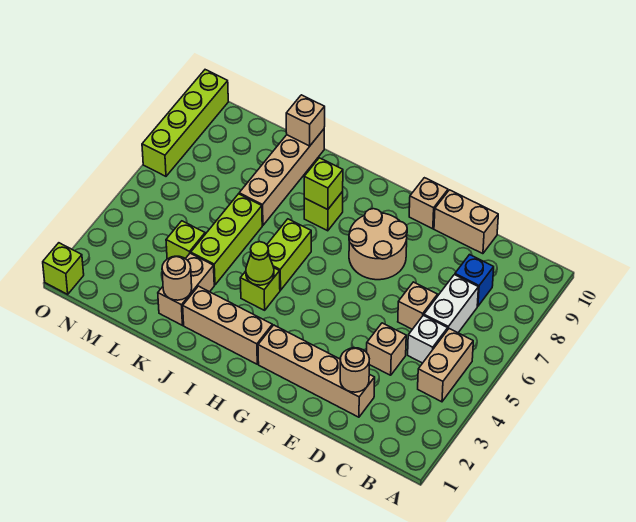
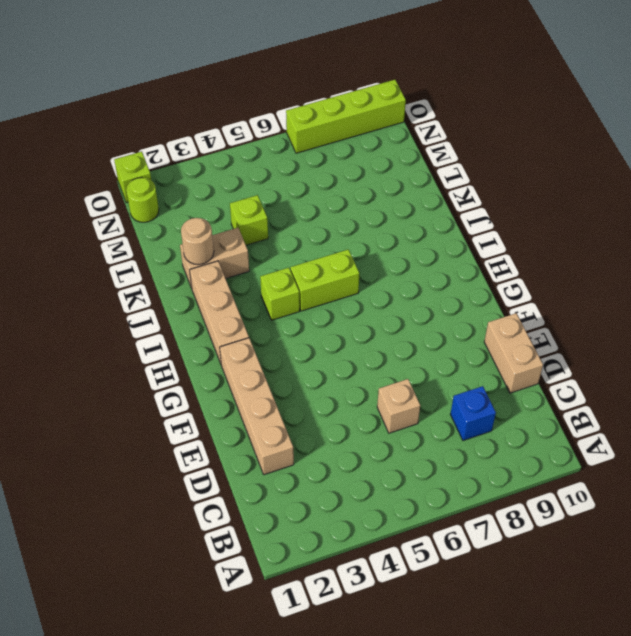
lime 1x1 round brick [126,177,159,222] -> none
none -> tan 1x2 brick [418,329,473,402]
none -> white 1x1 brick [408,315,448,363]
none -> white 1x2 brick [424,275,478,333]

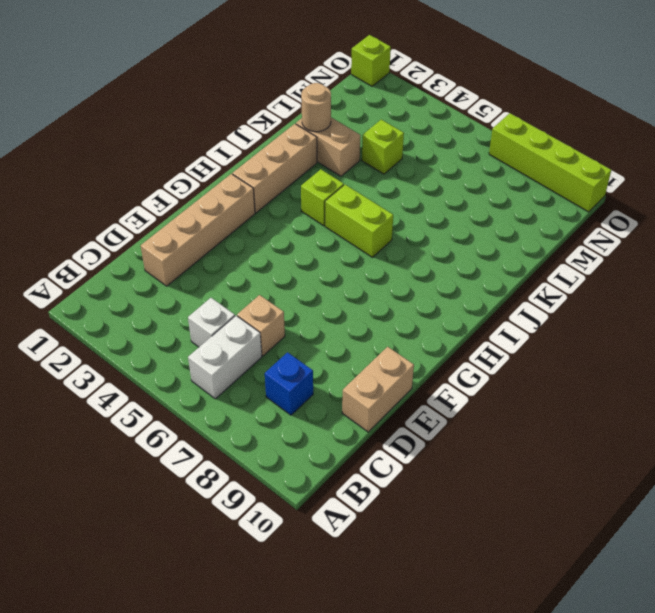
white 1x2 brick [188,316,262,399] -> white 1x2 brick turned to [424,275,478,333]
none -> tan 1x2 brick [418,329,473,402]
none -> tan 1x1 brick [367,323,406,375]
none -> tan 2x2 round brick [349,209,407,280]

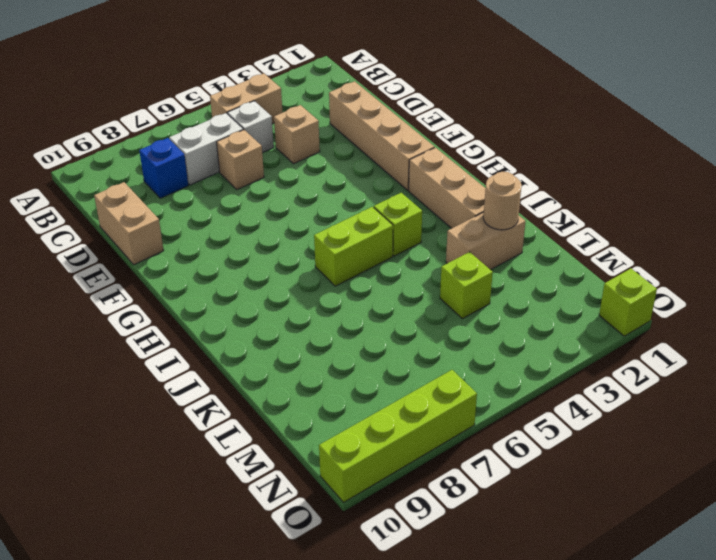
none -> tan 2x2 round brick [349,209,407,280]
none -> tan 1x1 brick [409,178,448,229]
none -> lime 1x1 brick [304,192,343,231]

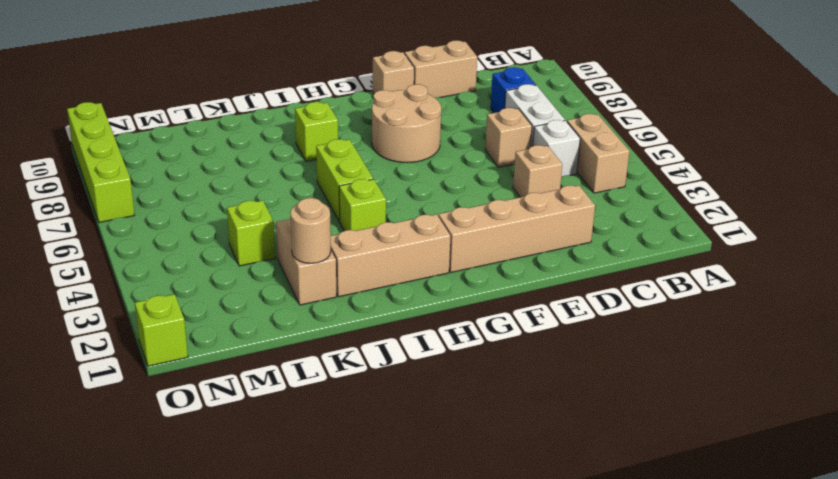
none -> lime 1x3 brick [191,194,262,285]
none -> tan 1x4 brick [239,129,324,225]
none -> tan 1x1 round brick [340,348,369,392]

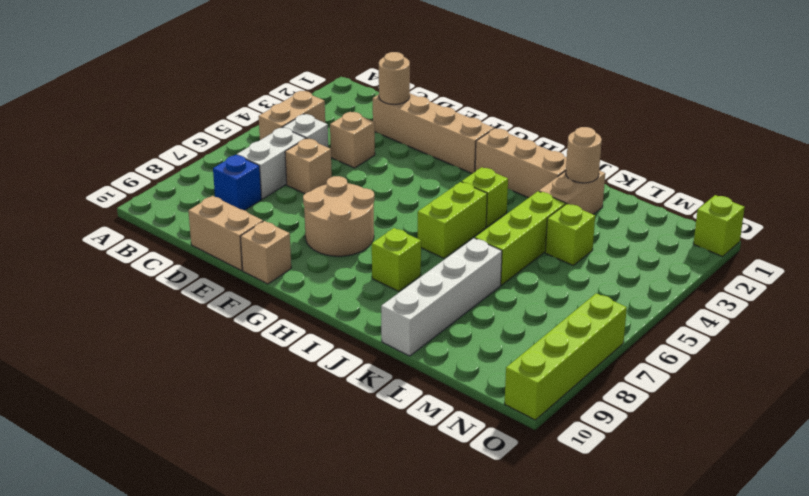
white 1x4 brick [381,238,502,356] -> tan 1x4 brick [239,129,324,225]
none -> lime 1x1 cone [246,242,274,285]
none -> lime 1x1 brick [304,158,343,210]
none -> tan 1x1 brick [286,95,325,146]

